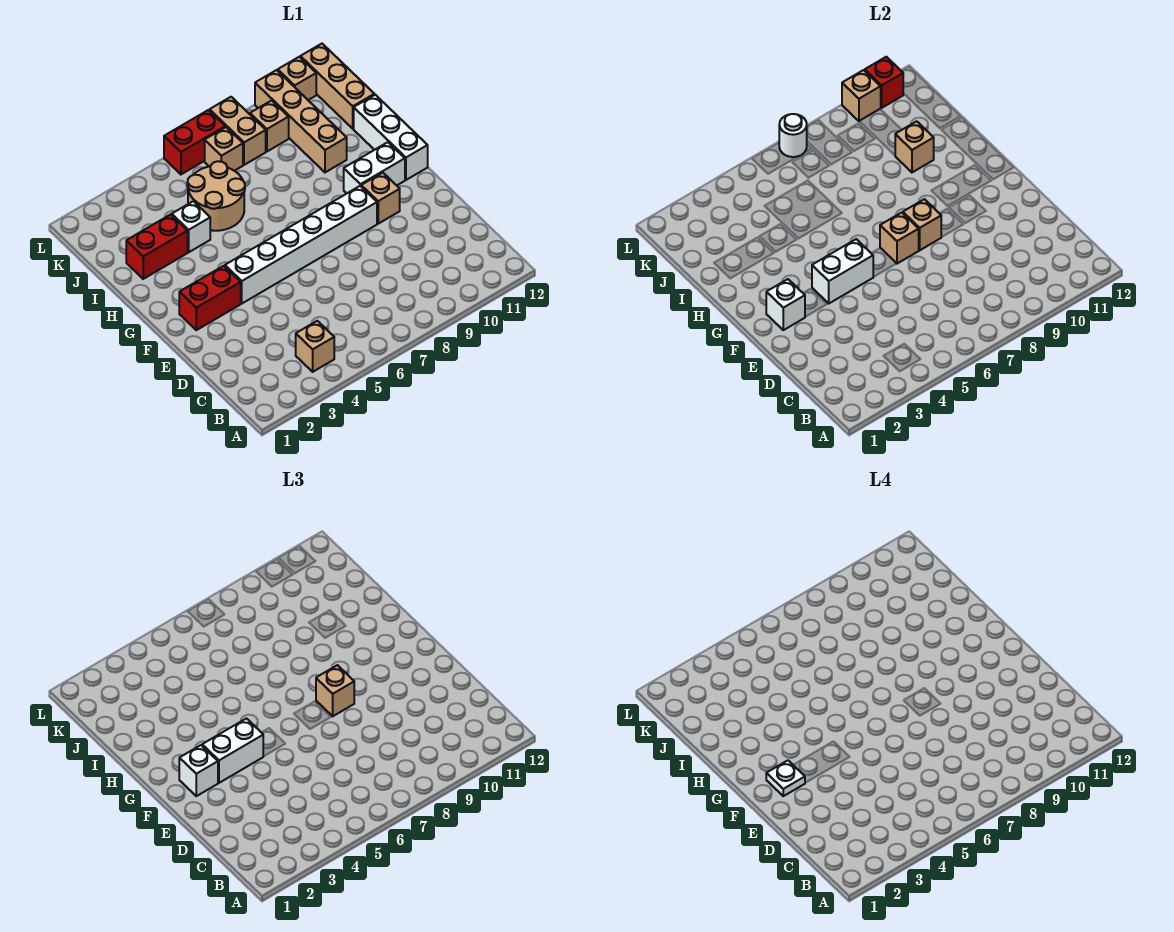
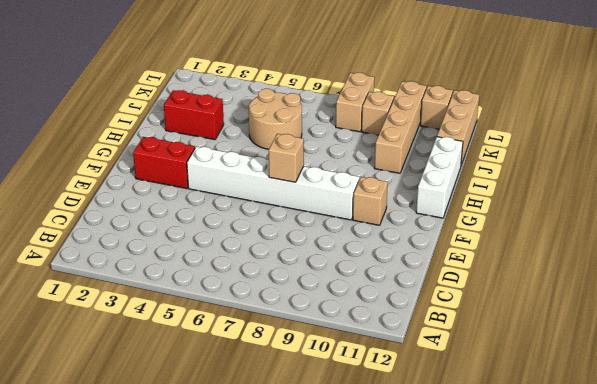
none -> tan 1x1 brick [296,321,334,372]
none -> white 1x2 brick [344,142,405,193]
none -> white 1x1 brick [172,201,210,252]

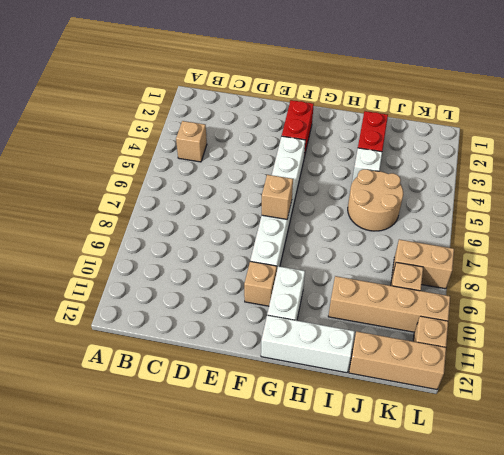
none -> tan 1x1 brick [205,127,243,171]
none -> red 1x2 brick [164,110,225,174]
none -> white 1x1 brick [766,279,805,330]

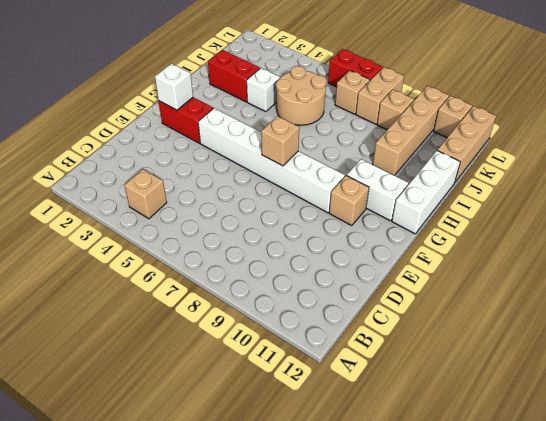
none -> white 1x2 brick [812,239,873,303]
none -> tan 1x1 brick [903,199,941,250]
none -> tan 1x1 brick [895,121,934,172]

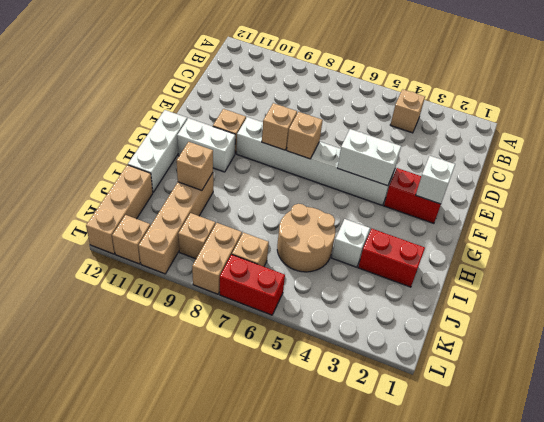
none -> white 1x1 round brick [779,114,807,157]
none -> tan 1x1 brick [842,70,881,121]
none -> red 1x1 brick [865,57,903,108]

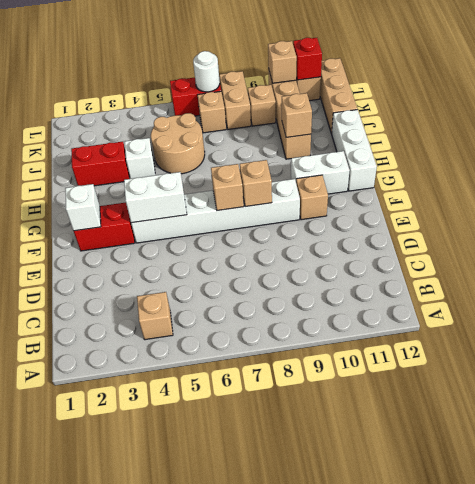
none -> white 1x1 brick [179,745,218,796]
none -> white 1x2 brick [202,719,263,783]
none -> tan 1x1 brick [316,665,354,716]

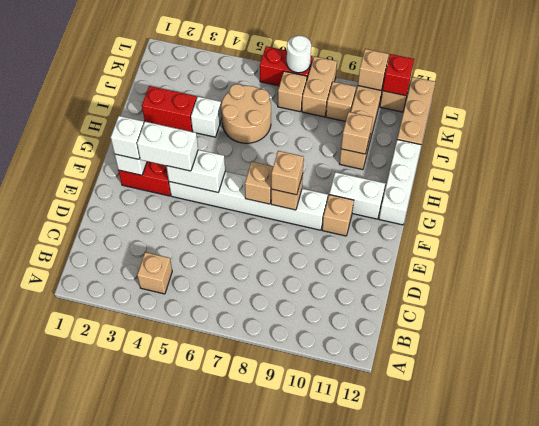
none -> white 1x1 plate [766,760,805,796]

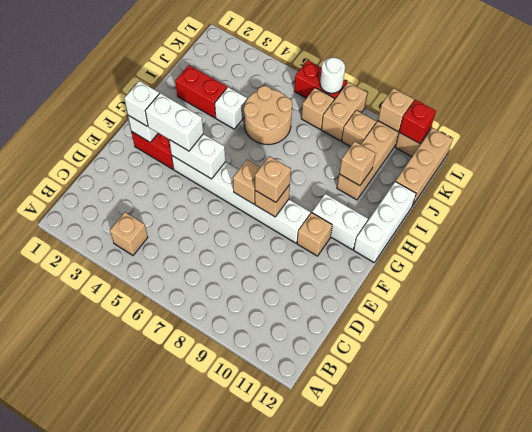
none -> white 1x1 plate [766,760,805,796]

